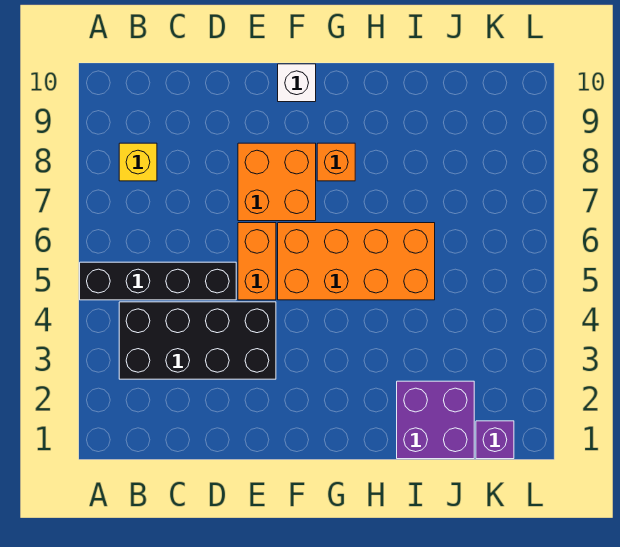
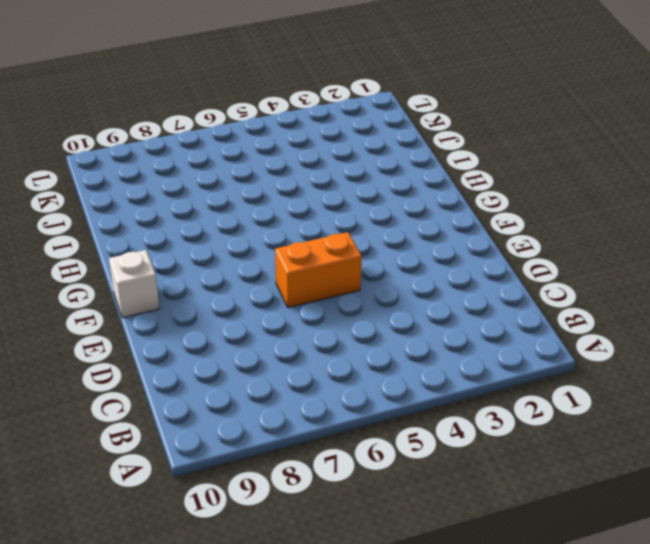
none -> black 1x4 brick [80,262,236,300]
none -> black 2x4 brick [119,302,276,379]

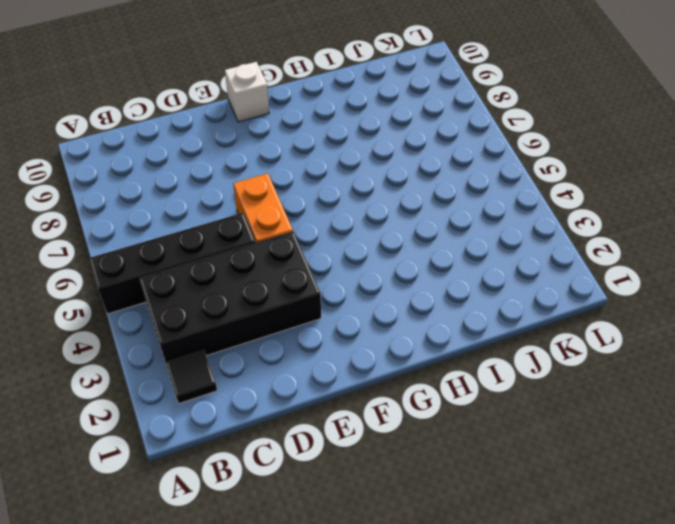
black 1x1 tile [166,350,217,403] -> none
none -> yellow 1x1 brick [119,143,157,181]
none -> orange 2x2 brick [238,143,316,221]

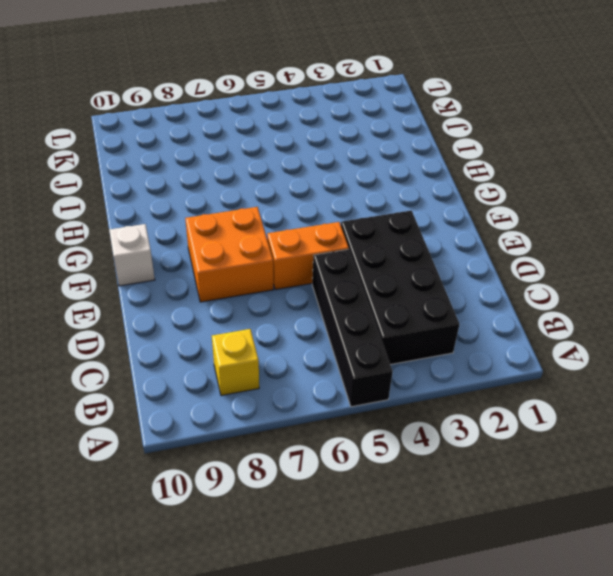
none -> orange 2x4 brick [278,223,435,300]
none -> orange 1x1 brick [317,143,355,181]

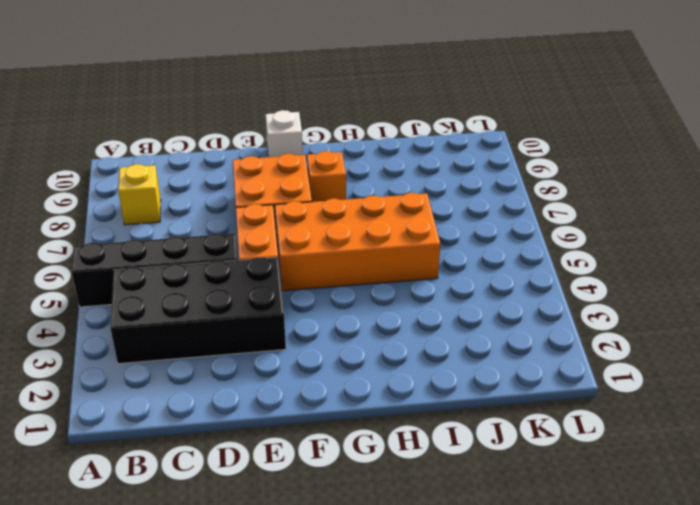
none -> purple 2x2 brick [397,381,474,459]
none -> purple 1x1 brick [476,421,514,459]

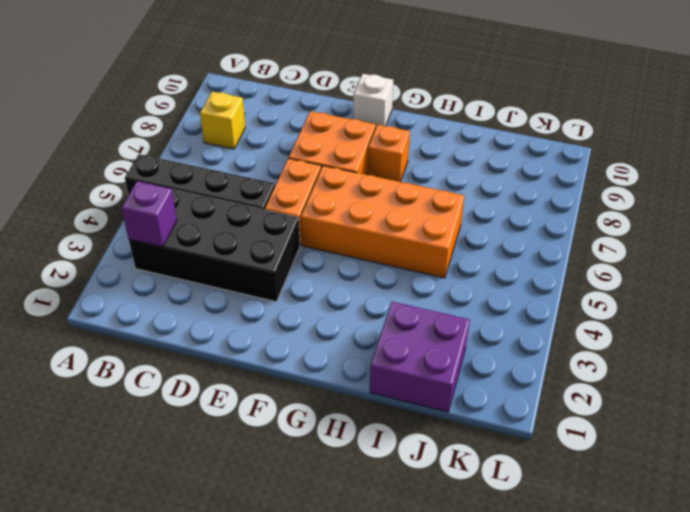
purple 1x1 brick [121,181,177,247] -> purple 1x1 brick moved to [476,421,514,459]

